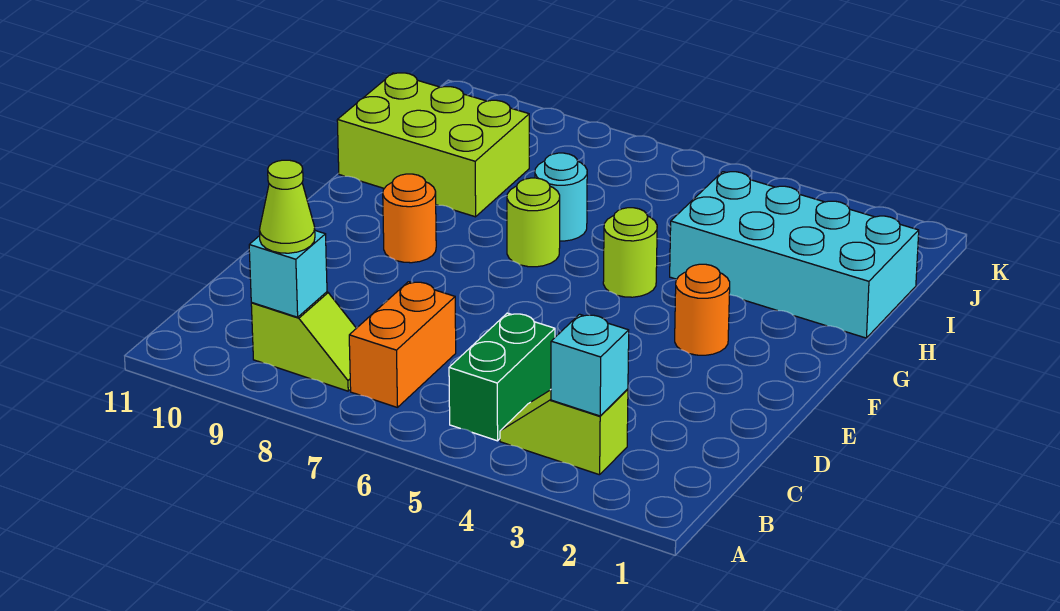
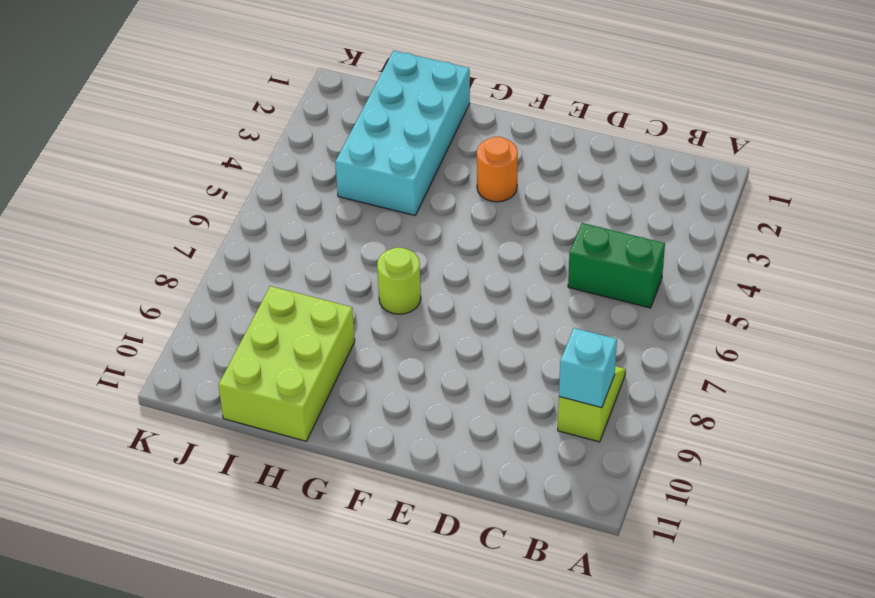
none -> lime 1x2 slope [500,389,628,475]
none -> orange 1x2 brick [349,282,456,408]
none -> orange 1x1 round brick [383,174,436,263]

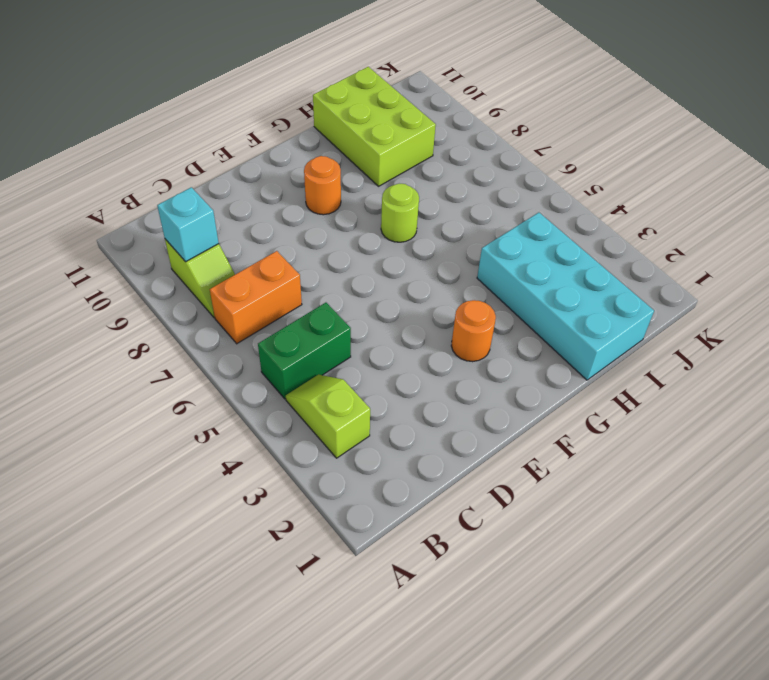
none -> lime 1x1 round brick [603,208,657,297]
none -> cyan 1x1 round brick [535,153,587,241]
none -> cyan 1x1 brick [551,314,629,416]

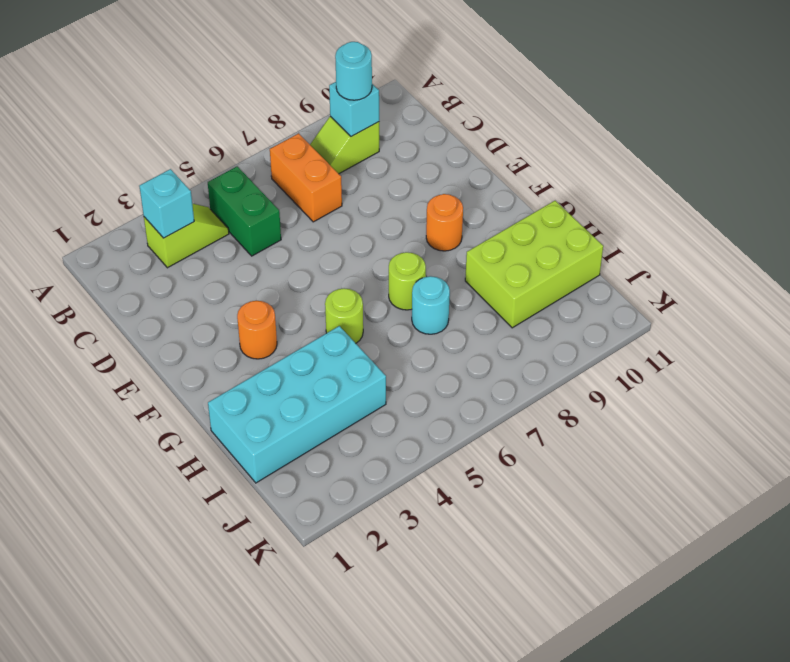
cyan 1x1 round brick [335,42,372,100] -> lime 1x1 cone [259,160,315,253]

